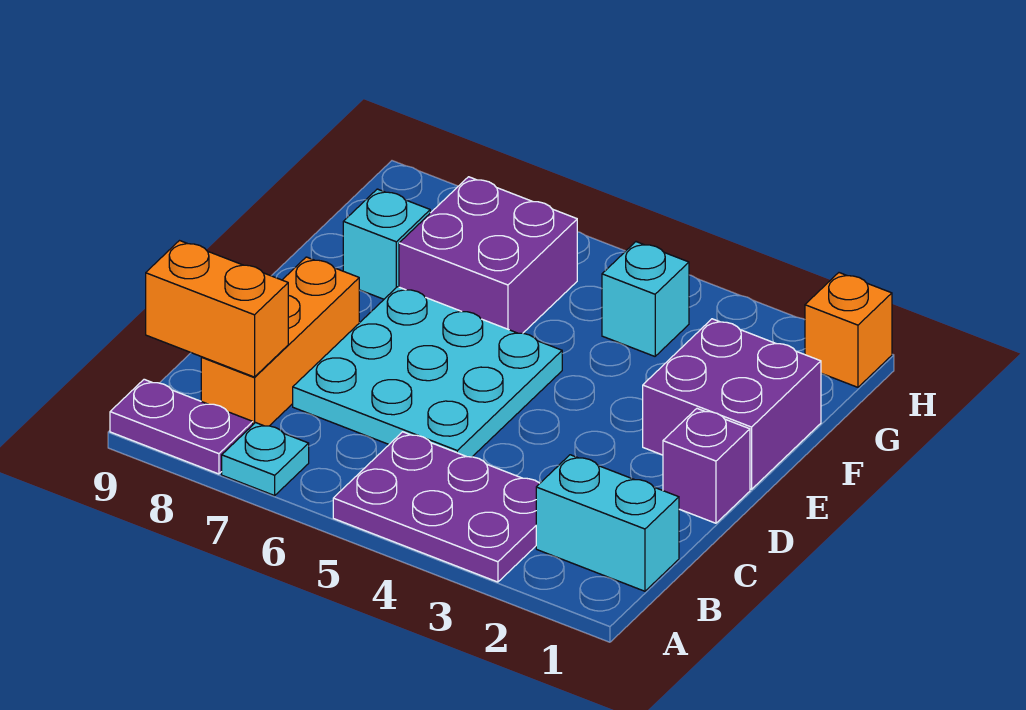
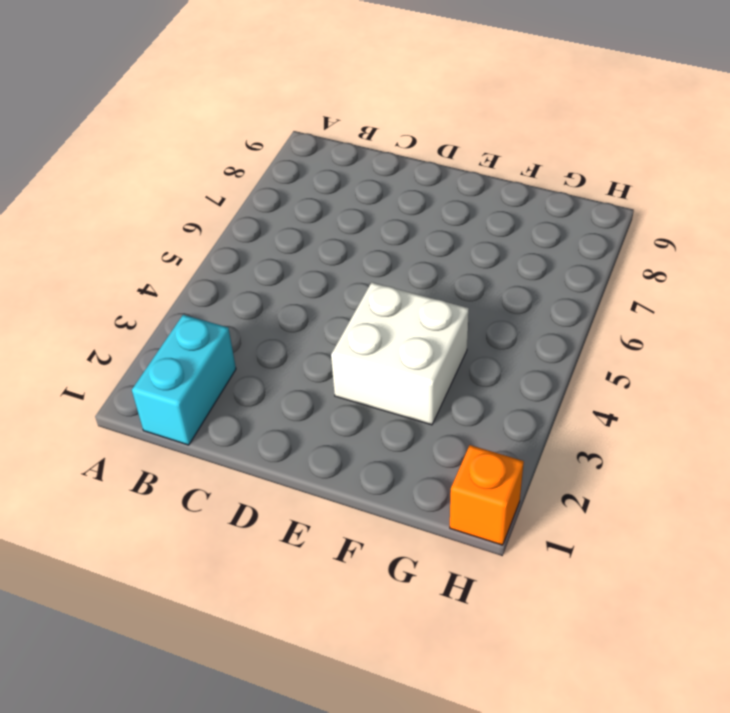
white 2x2 brick [331,282,469,425] -> none
none -> purple 2x3 plate [333,432,540,582]
none -> cyan 1x1 plate [222,423,309,496]
none -> purple 1x2 plate [110,379,253,474]

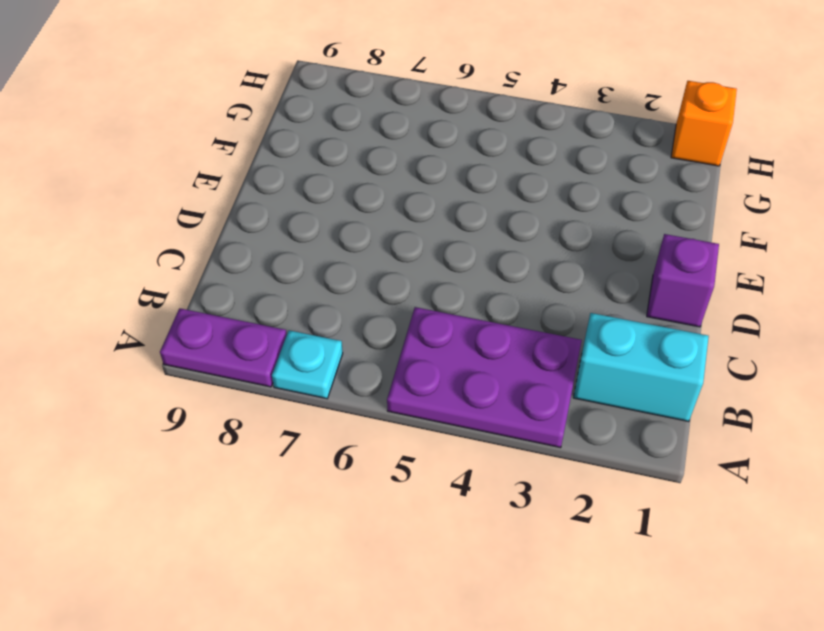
none -> orange 1x3 brick [201,257,359,426]
none -> cyan 3x3 plate [293,287,562,457]
none -> purple 2x2 brick [643,319,821,489]

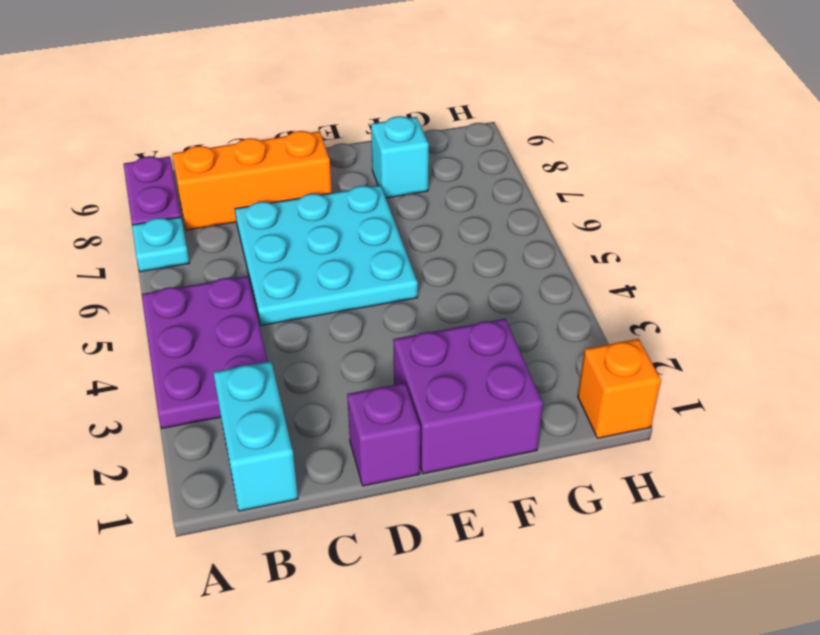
none -> purple 2x2 brick [399,177,577,333]
none -> cyan 1x1 brick [602,242,689,356]
none -> orange 1x2 brick [146,241,288,377]

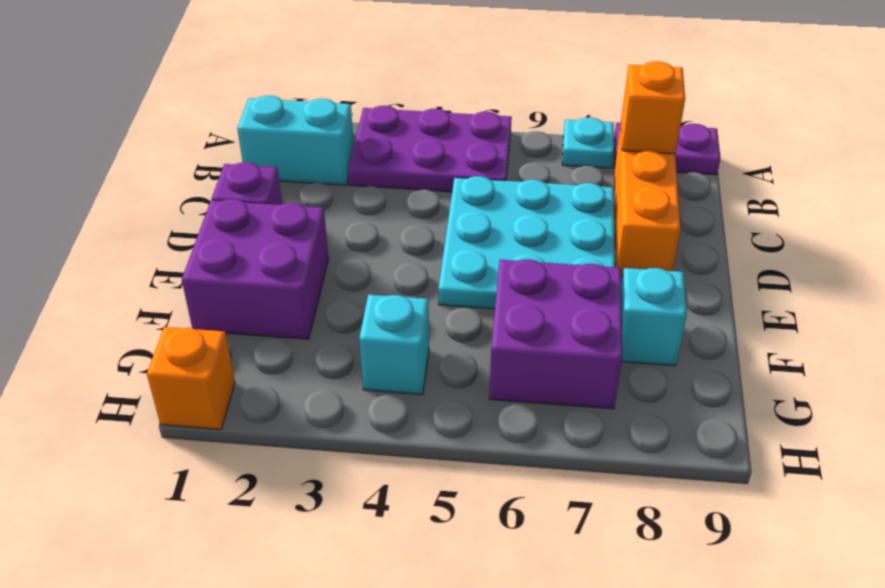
orange 1x1 brick [621,61,685,154] -> orange 1x2 brick [146,241,288,377]

